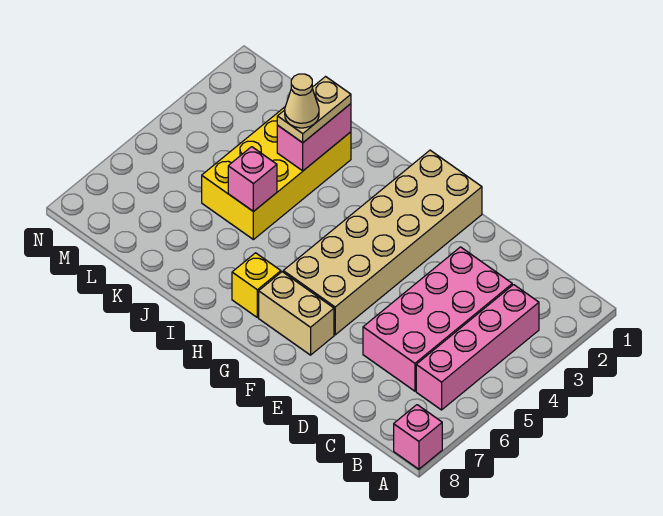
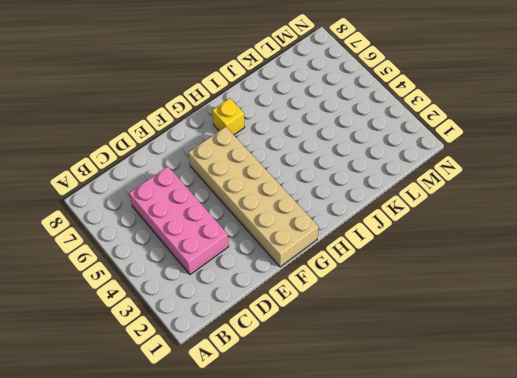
none -> pink 1x1 brick [394,405,442,469]
none -> pink 1x4 brick [416,285,539,410]

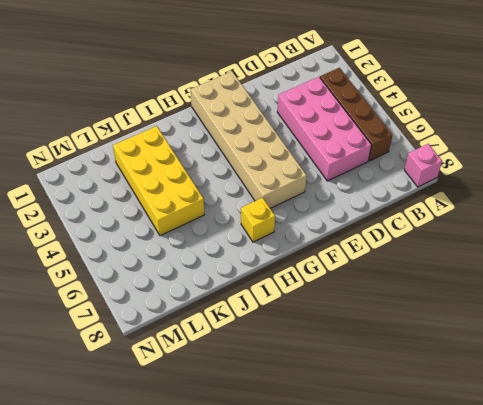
brown 1x4 brick [320,68,392,161] -> pink 1x4 brick [416,285,539,410]
none -> tan 1x2 brick [259,272,334,355]
none -> pink 1x2 brick [277,104,351,171]

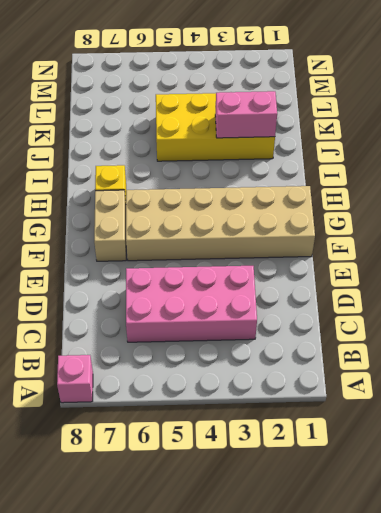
none -> pink 1x4 brick [416,285,539,410]
none -> pink 1x1 brick [228,147,277,212]

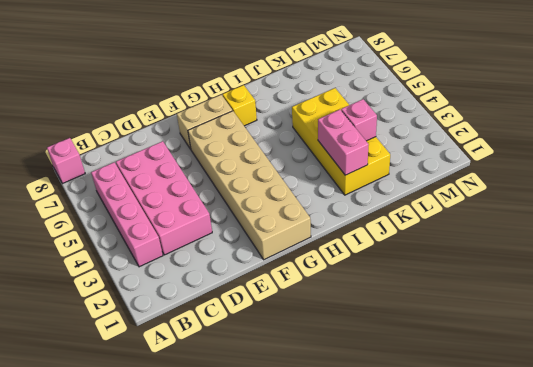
pink 1x1 brick [341,99,377,141] -> pink 1x1 brick moved to [228,147,277,212]
none -> tan 1x2 plate [277,77,351,143]
none -> tan 1x1 cone [285,74,319,128]

